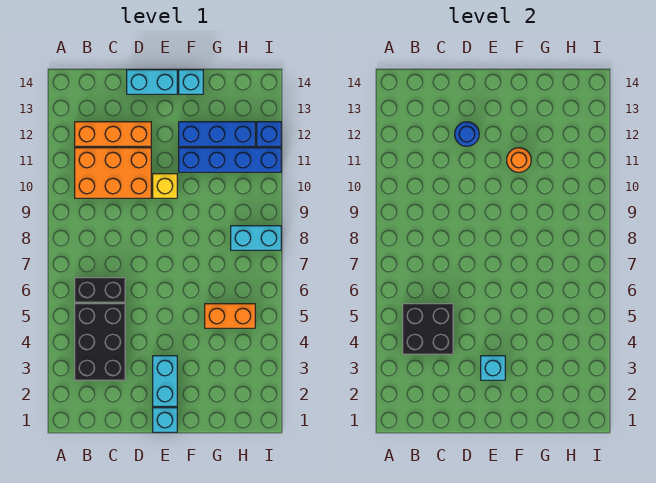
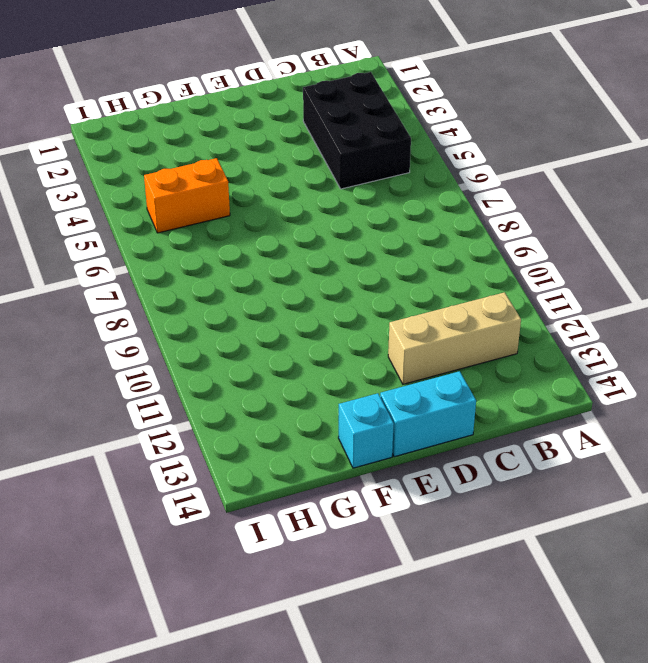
tan 1x3 brick [388,292,521,384] -> orange 1x3 brick [75,122,151,146]
none -> black 1x2 brick [75,278,125,302]
none -> orange 2x3 brick [75,148,151,198]
none -> cyan 1x1 brick [153,408,177,432]

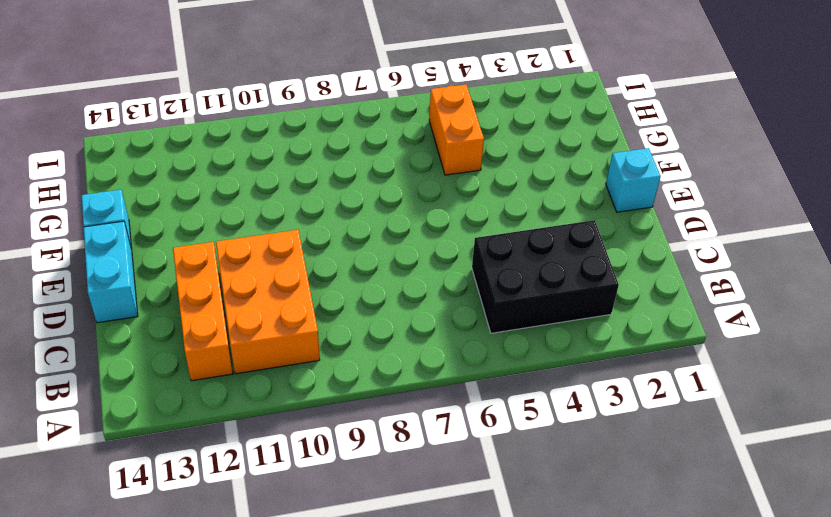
none -> black 1x2 brick [75,278,125,302]
none -> cyan 1x2 brick [153,356,177,406]
none -> yellow 1x1 brick [153,174,177,198]

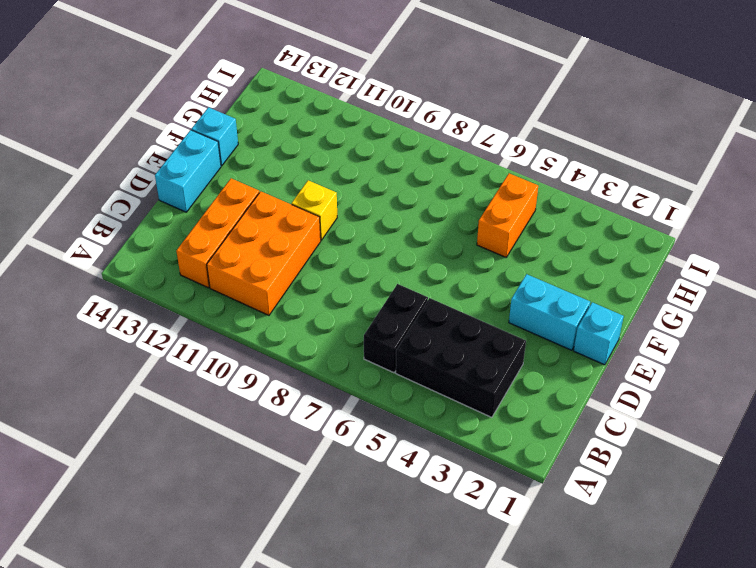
none -> blue 1x4 brick [179,148,281,172]
none -> blue 1x3 brick [179,122,255,146]
none -> cyan 1x2 brick [231,226,281,250]

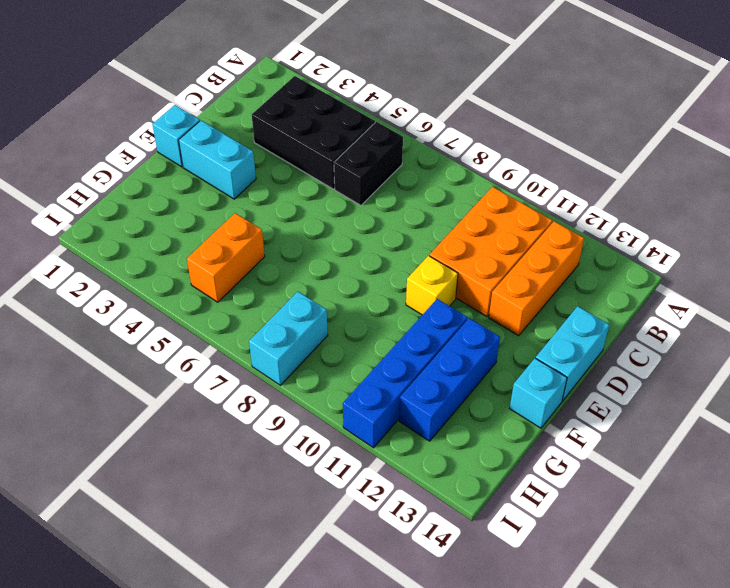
none -> blue 1x1 brick [257,122,281,146]
none -> black 2x2 brick [403,304,453,354]
none -> blue 1x1 round brick [455,122,479,146]

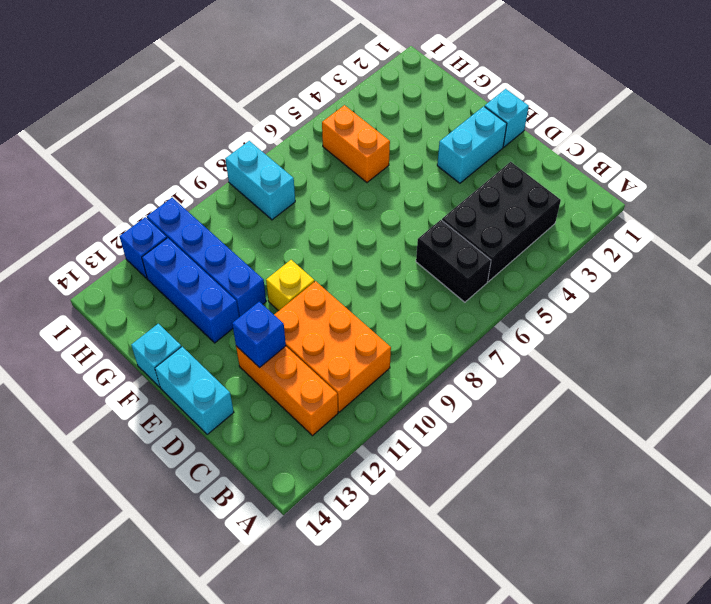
blue 1x1 brick [232,302,286,368] -> blue 1x1 round brick [455,122,479,146]
none -> black 2x2 brick [403,304,453,354]
none -> cyan 1x1 brick [481,356,505,380]
none -> orange 1x1 round brick [507,148,531,172]

